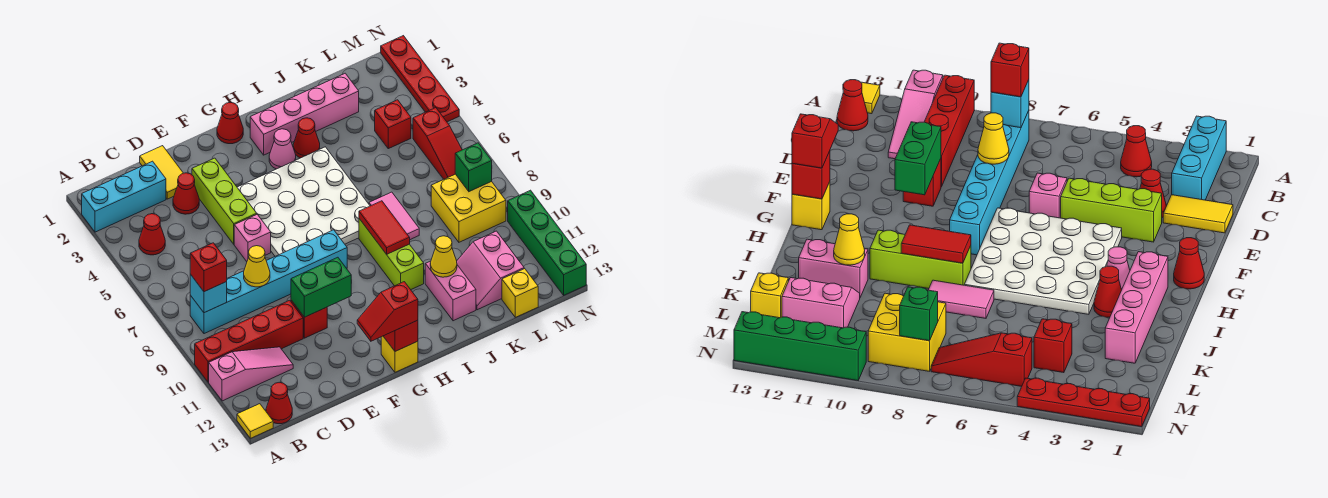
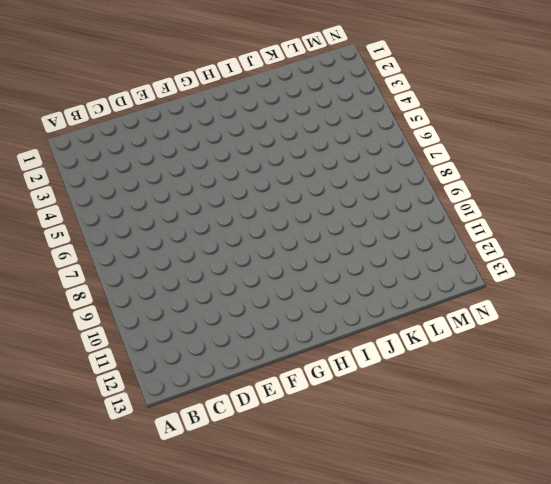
none -> cyan 1x3 brick [82,161,166,232]
none -> red 1x4 brick [195,300,303,382]
none -> pink 1x3 slope [209,347,293,401]
none -> yellow 1x1 tile [237,404,273,438]

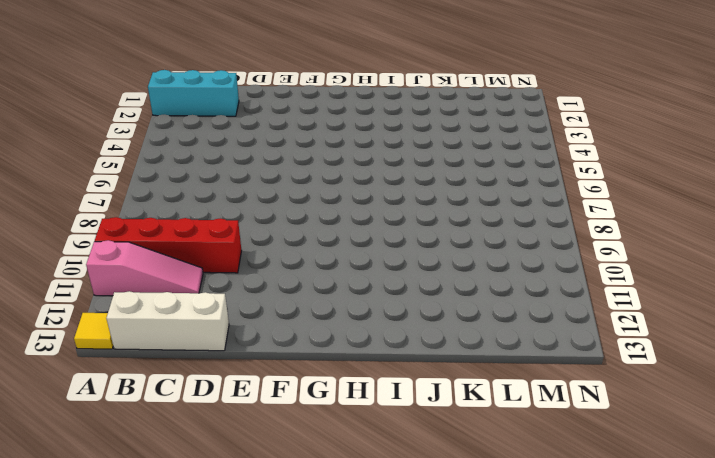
white 1x3 brick [106,291,229,351] -> red 1x1 cone [266,382,292,424]
none -> red 1x1 cone [139,214,165,255]
none -> cyan 1x6 brick [190,230,347,334]
none -> yellow 1x2 tile [140,146,183,199]
none -> red 1x1 cone [173,173,199,214]

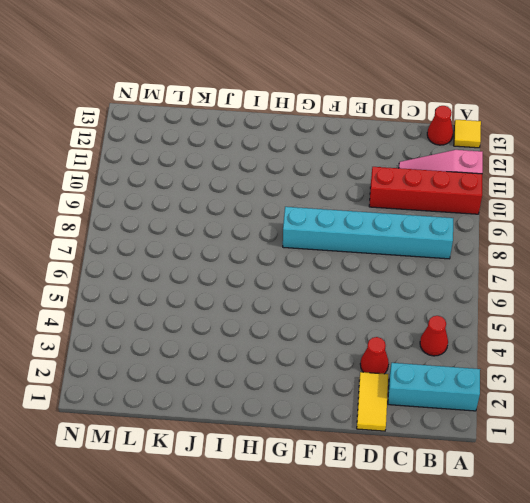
none -> lime 1x3 brick [192,158,257,244]
none -> pink 1x1 brick [234,215,271,262]
none -> red 1x1 brick [291,300,327,338]
none -> white 4x4 plate [237,147,370,256]

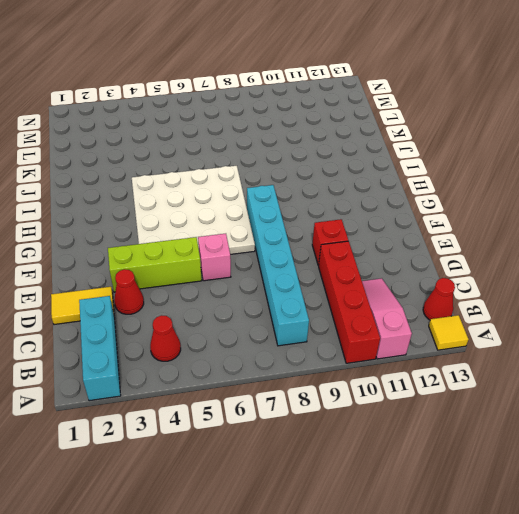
none -> red 1x1 cone [217,102,243,144]
none -> yellow 1x1 brick [381,336,418,372]
none -> pink 1x4 brick [250,73,359,155]
none -> pink 1x1 cone [269,129,296,169]

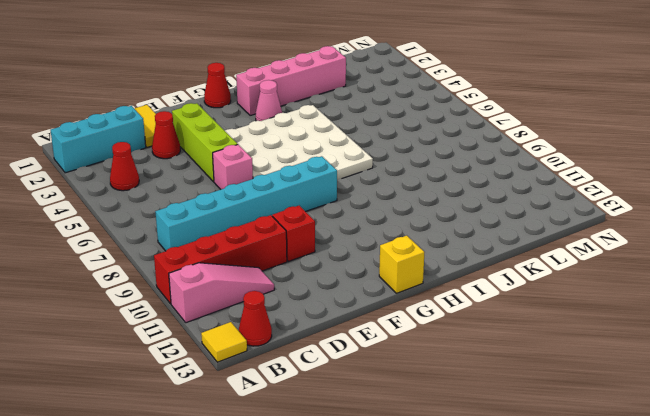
none -> red 1x1 cone [293,118,320,158]
none -> lime 1x3 brick [359,219,424,290]
none -> pink 1x2 tile [369,192,419,240]
none -> pink 1x2 brick [425,261,476,321]

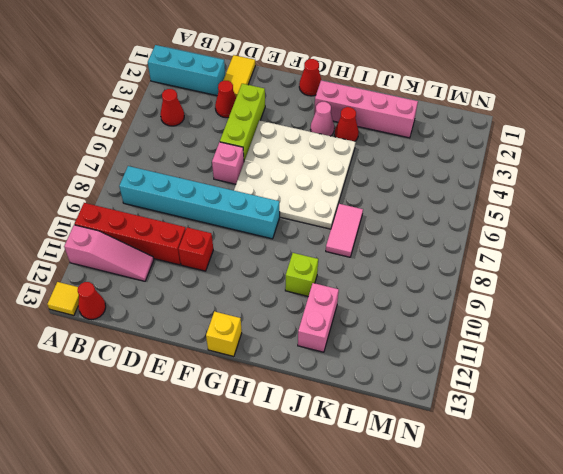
lime 1x1 brick [285,253,318,296] -> lime 1x3 brick [359,219,424,290]
none -> pink 2x2 slope [457,231,524,310]
none -> red 1x1 brick [375,100,411,149]
none -> yellow 2x2 brick [431,174,506,242]
none -> yellow 1x1 brick [502,269,538,317]

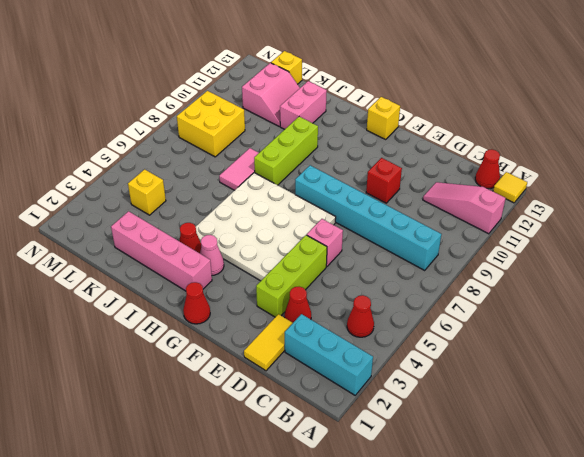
yellow 1x1 brick [128,169,166,215] -> red 1x1 brick [375,100,411,149]
none -> red 1x4 brick [195,300,303,382]
none -> red 1x3 slope [413,108,462,179]
none -> red 1x4 plate [381,36,459,122]
none -> green 1x4 brick [508,190,586,295]

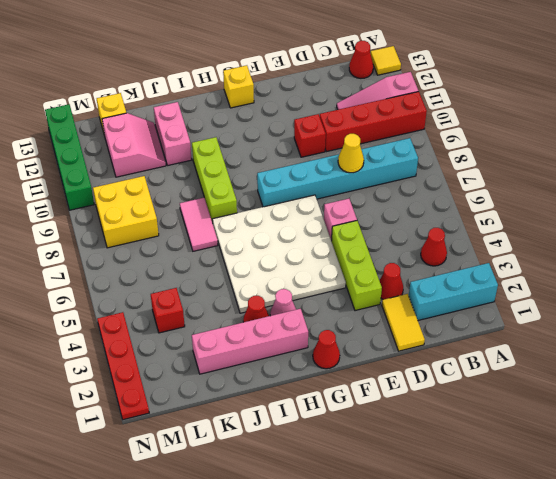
none -> red 1x3 slope [413,108,462,179]
none -> cyan 1x1 brick [190,274,227,313]
none -> green 1x2 brick [291,257,351,317]
none -> red 1x1 brick [383,320,418,351]

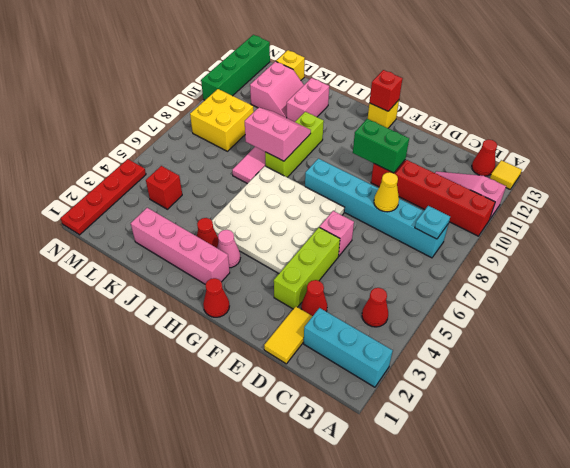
cyan 1x1 plate [415,206,450,239] -> cyan 1x1 brick [190,274,227,313]
pink 2x2 slope [245,108,311,161] -> red 1x2 tile [359,201,410,254]
none -> red 1x3 slope [413,108,462,179]
none -> yellow 1x1 cone [430,236,457,277]
none -> green 1x1 brick [455,143,492,192]
none -> red 1x1 brick [190,243,227,292]

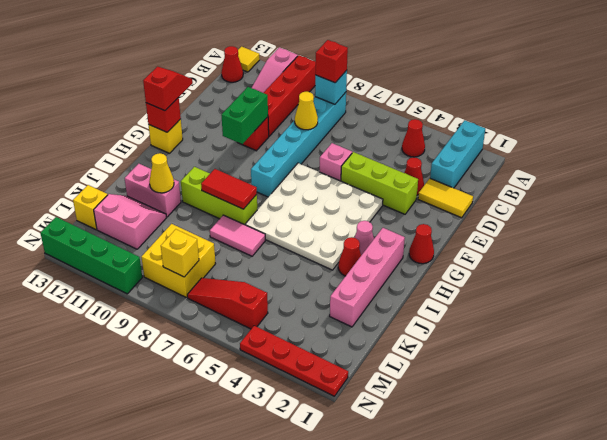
yellow 1x1 brick [161,229,199,277] -> green 1x1 brick [455,143,492,192]
none -> red 1x1 brick [375,100,411,149]

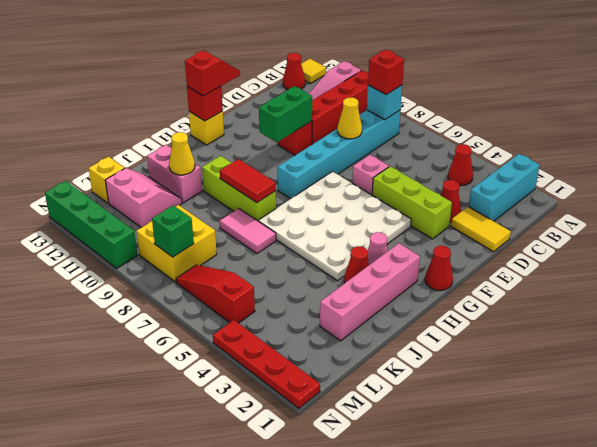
none -> red 1x1 brick [375,100,411,149]

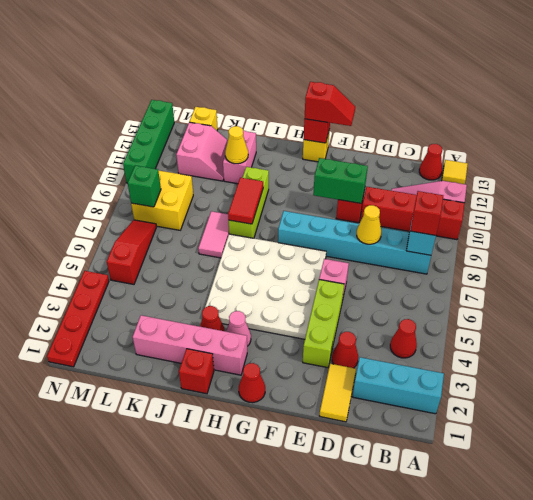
red 1x1 brick [179,349,214,394] -> red 1x1 brick moved to [375,100,411,149]

